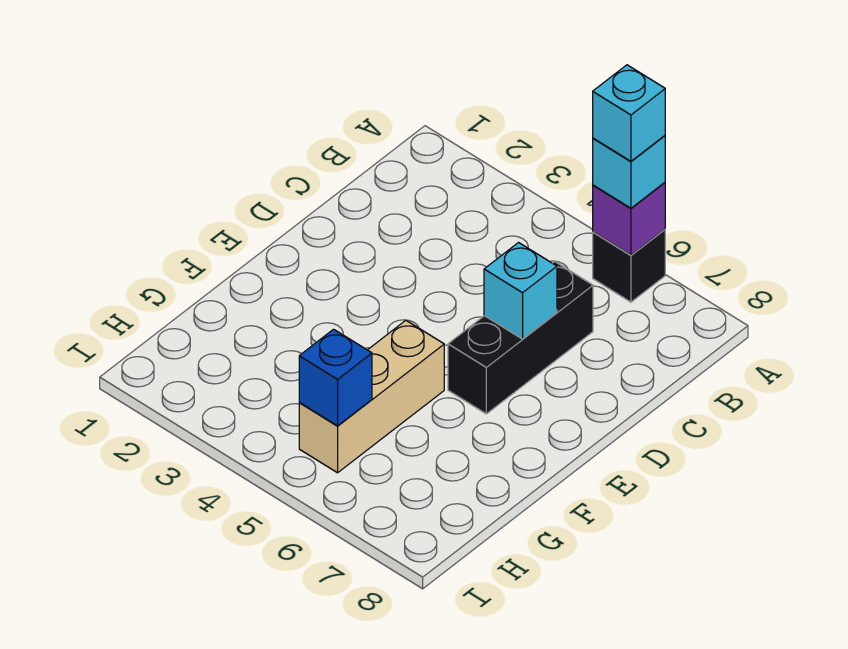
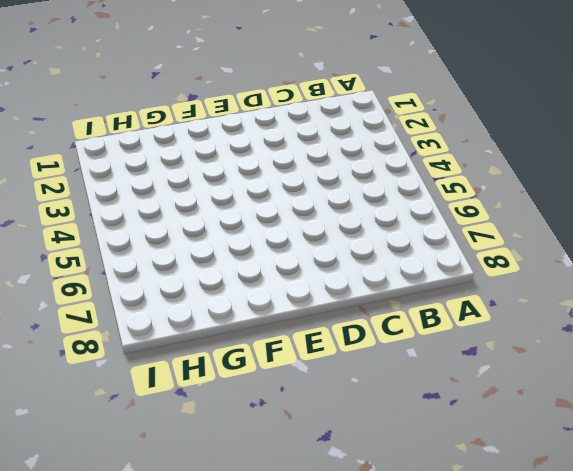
none -> black 1x1 brick [593,230,665,302]
none -> black 1x3 brick [448,261,593,414]

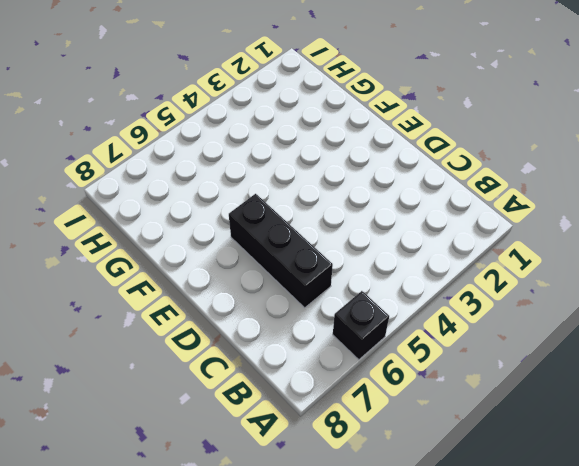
none -> tan 1x3 brick [299,320,444,473]
none -> purple 1x1 brick [593,183,665,255]

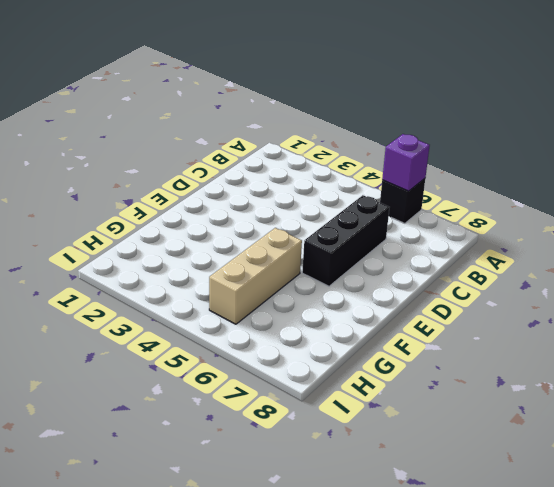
none -> cyan 1x1 brick [484,243,557,339]
none -> blue 1x1 brick [299,329,372,426]

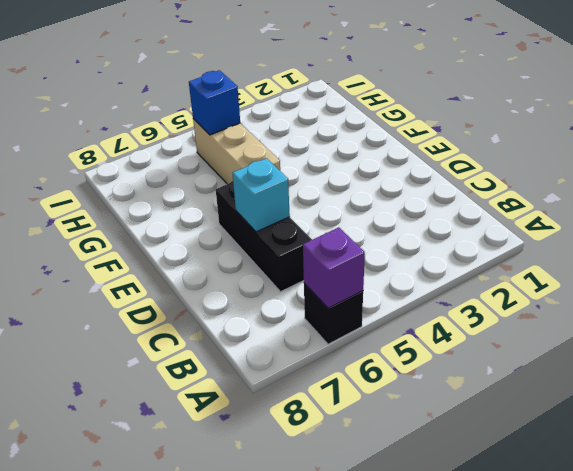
none -> cyan 1x1 brick [593,136,665,208]
none -> cyan 1x1 brick [593,65,665,161]

